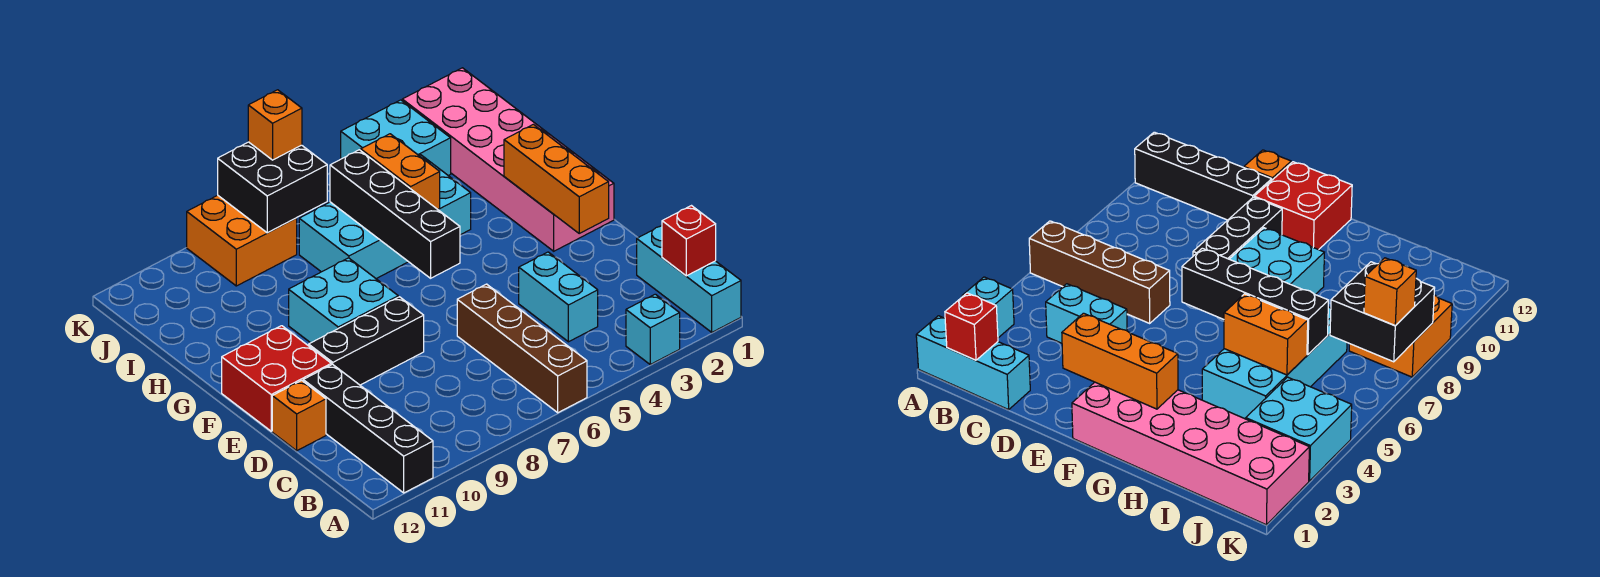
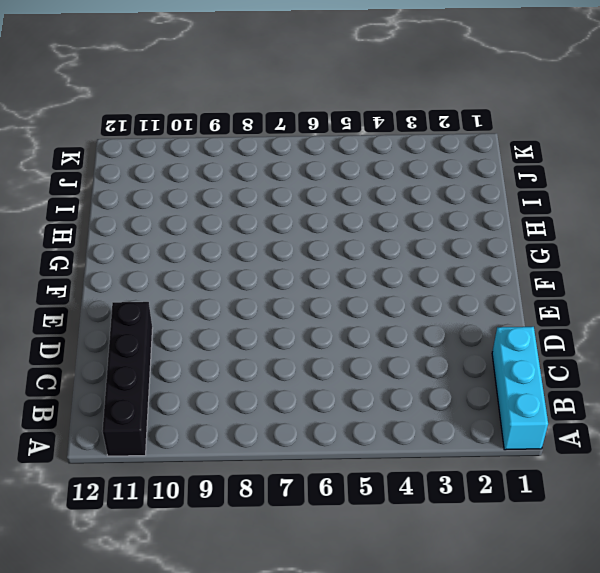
none -> cyan 1x1 brick [626,294,680,364]
none -> brown 1x4 brick [457,284,587,413]
none -> cyan 1x2 brick [519,252,598,342]

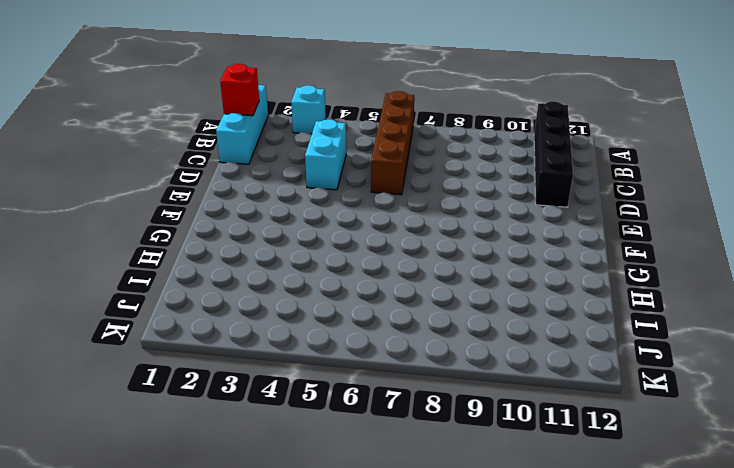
none -> orange 1x1 brick [272,380,326,451]
none -> black 1x3 brick [309,297,424,385]
none -> red 2x2 brick [222,326,331,431]

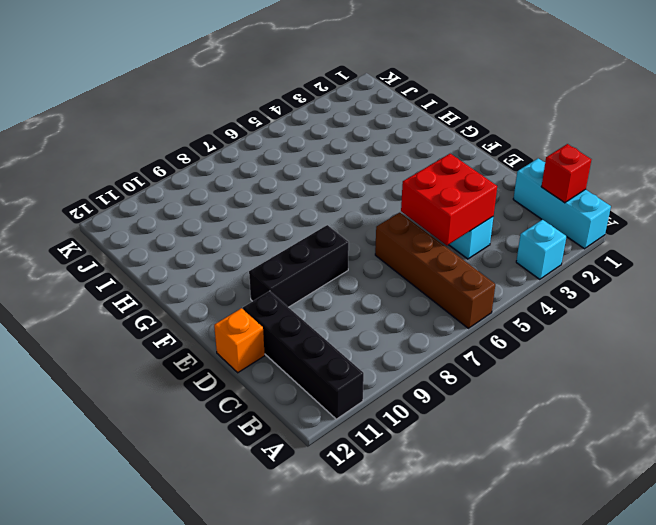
red 2x2 brick [401,154,497,245] -> red 2x2 brick moved to [222,326,331,431]
none -> pink 2x6 brick [402,68,614,251]
none -> cyan 2x2 brick [289,258,398,343]
none -> cyan 2x4 brick [299,155,471,279]

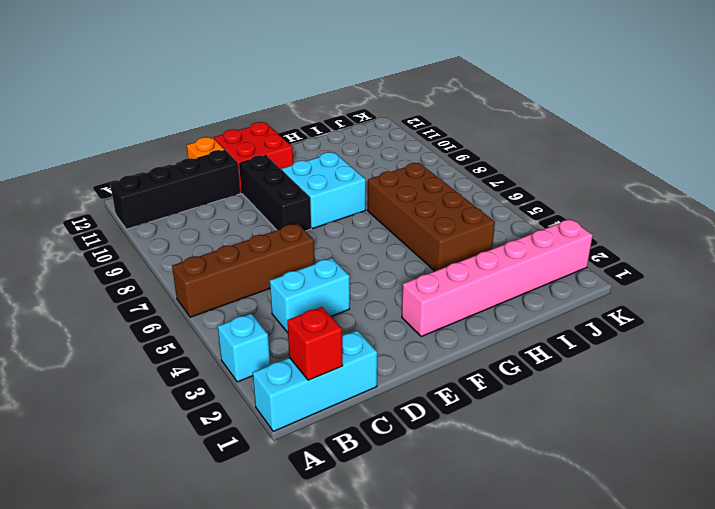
pink 1x6 brick [402,219,593,337] -> pink 2x6 brick [402,68,614,251]
brown 2x4 brick [368,163,495,271] -> cyan 2x4 brick [299,155,471,279]
none -> cyan 2x2 brick [341,100,451,176]
none -> orange 2x2 brick [187,195,297,286]
none -> orange 1x3 brick [504,124,609,233]

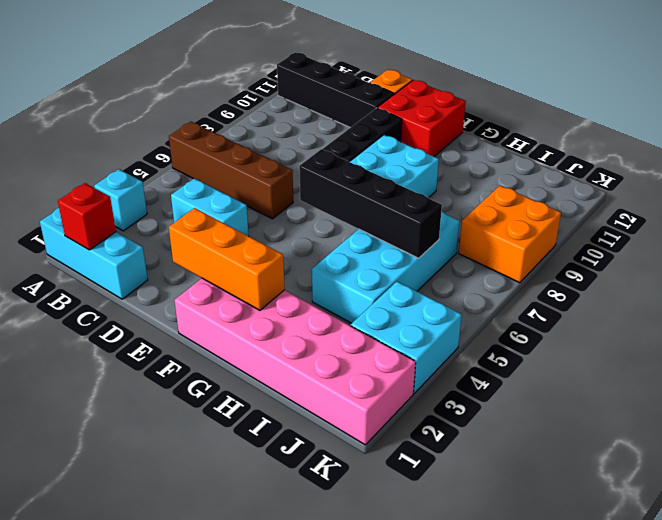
none -> orange 1x2 brick [361,134,440,209]
none -> black 2x2 brick [218,142,327,233]
none -> orange 1x1 brick [248,90,302,160]

